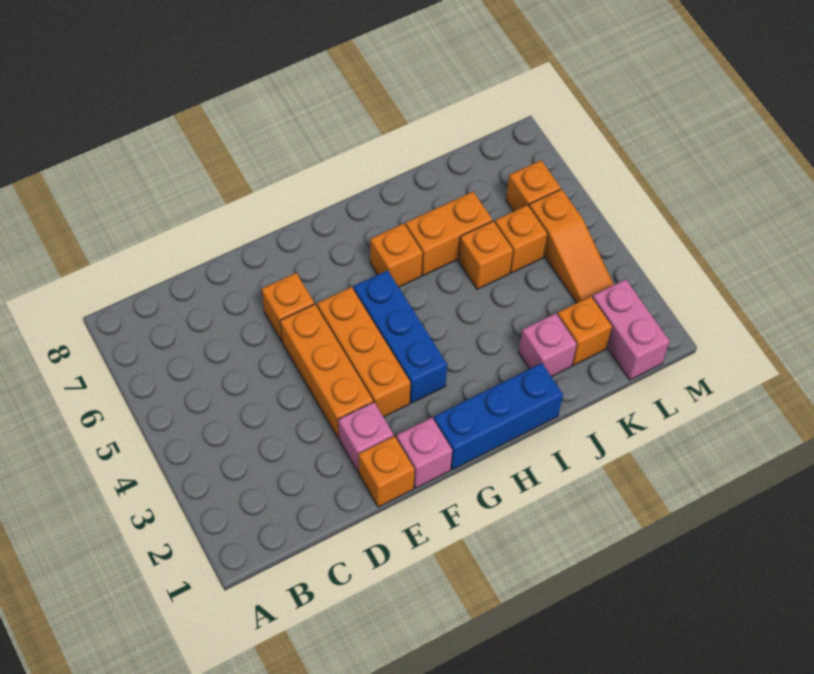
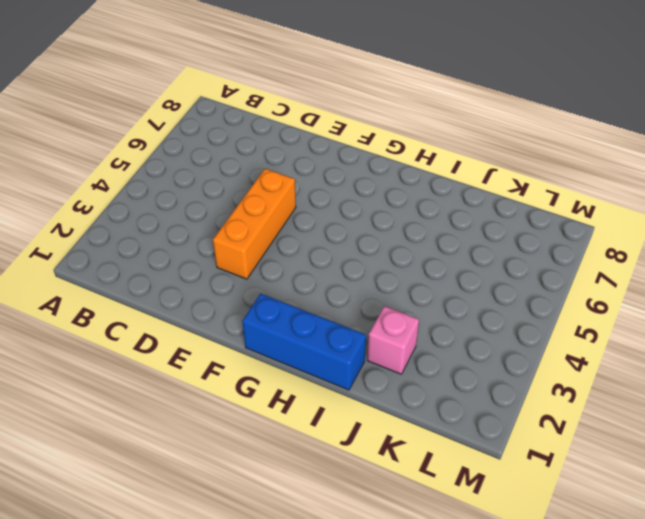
none -> orange 1x1 brick [358,436,415,507]
none -> pink 1x1 brick [338,402,394,473]
none -> orange 1x1 brick [262,273,314,342]

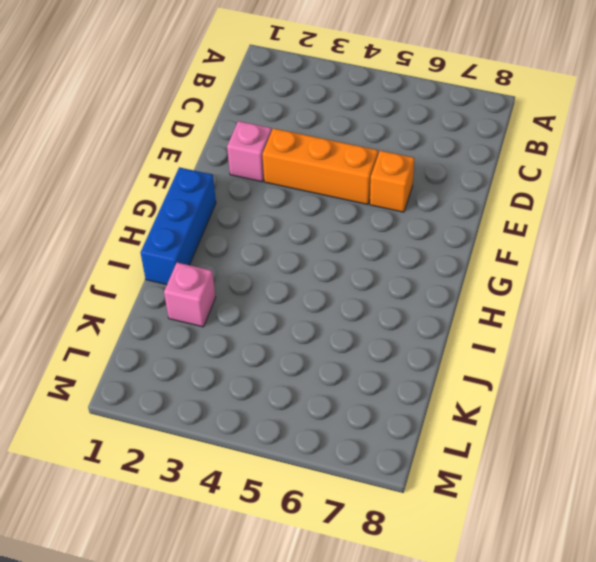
none -> orange 1x1 brick [358,436,415,507]
none -> pink 1x1 brick [396,418,452,488]
none -> orange 1x3 brick [317,287,410,417]

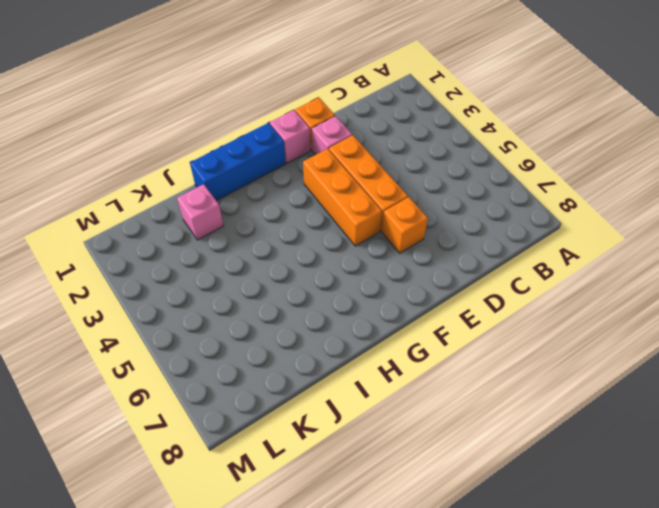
none -> blue 1x3 brick [353,270,447,403]
none -> orange 1x1 brick [370,223,422,287]
none -> orange 1x2 brick [405,192,492,276]

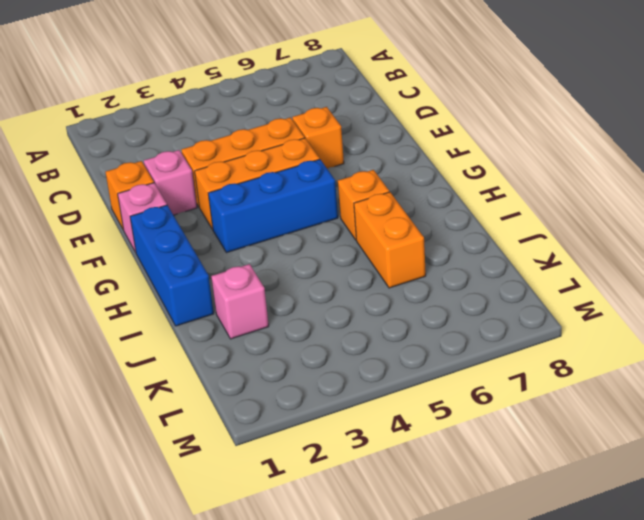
none -> orange 1x1 brick [458,221,513,289]
none -> orange 1x1 brick [557,296,612,365]
none -> orange 1x1 brick [495,205,547,273]

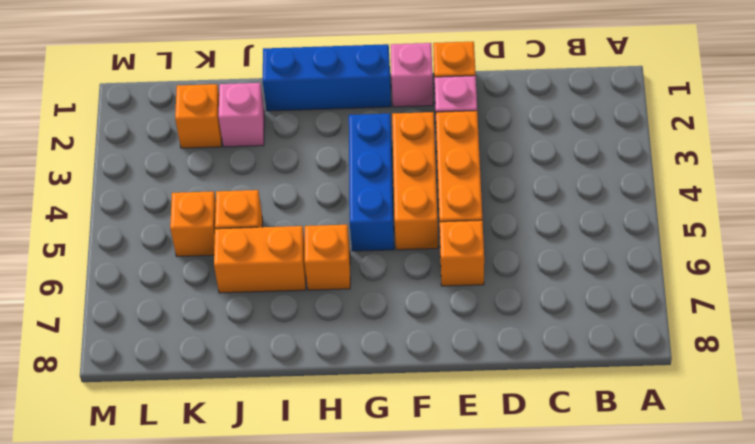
none -> pink 1x2 brick [592,279,669,380]
none -> orange 1x3 slope [529,189,614,303]
none -> orange 1x1 brick [506,160,561,211]

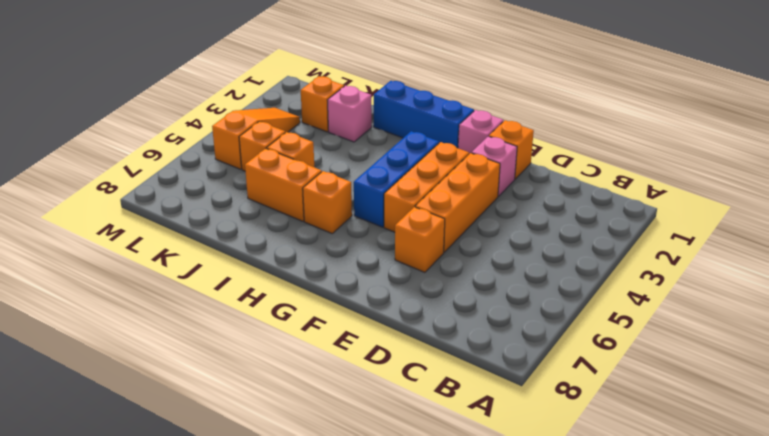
none -> pink 1x2 brick [592,279,669,380]
none -> orange 1x1 brick [506,160,561,211]

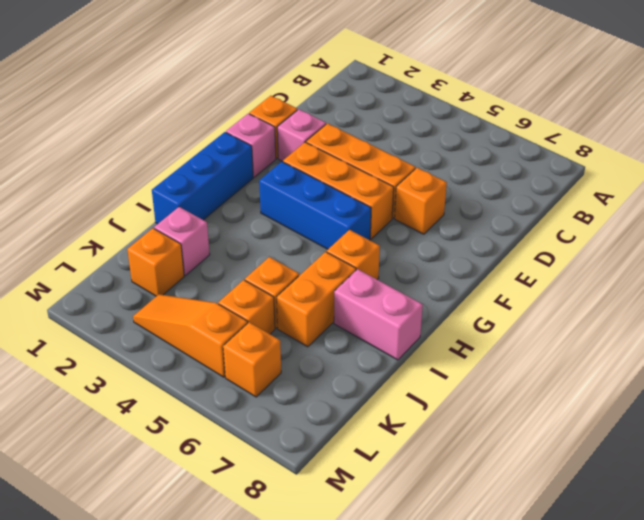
pink 1x2 brick [334,269,423,360] -> pink 1x2 brick moved to [592,279,669,380]

